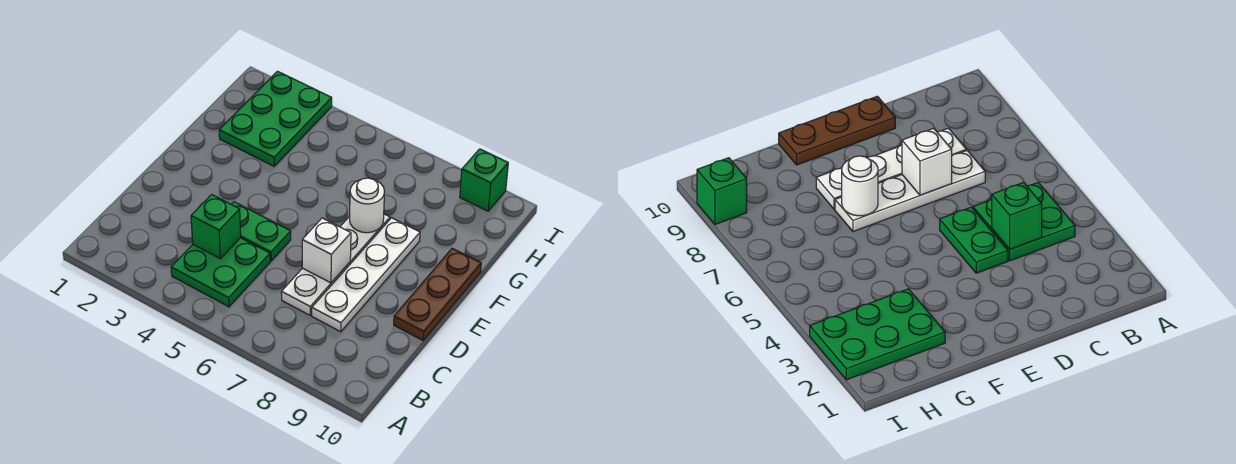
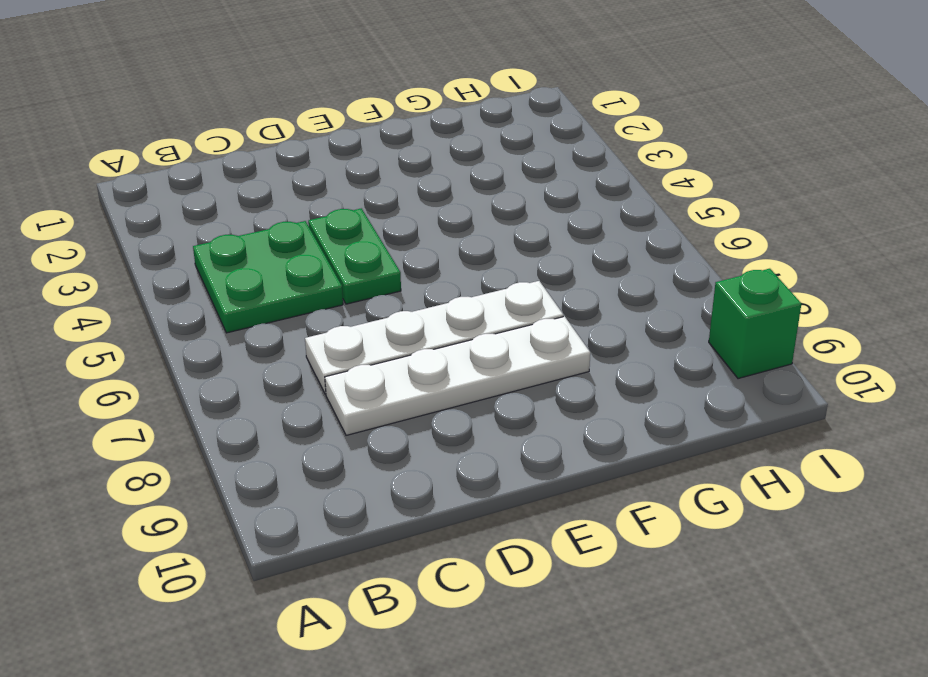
none -> brown 1x3 plate [394,248,481,340]
none -> green 2x3 plate [219,71,332,166]

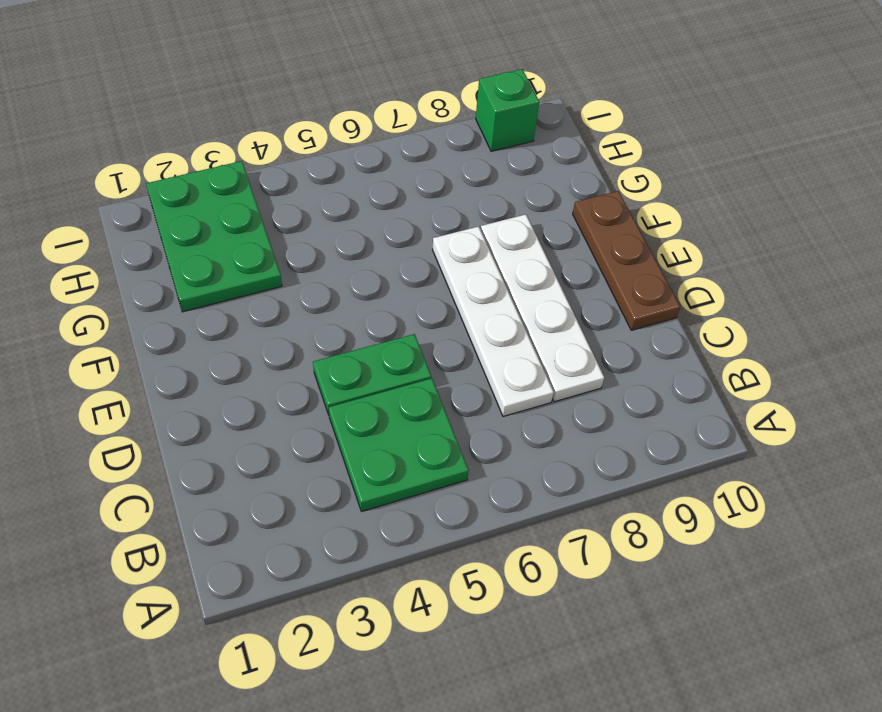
none -> green 1x1 brick [191,194,241,259]
none -> white 1x1 brick [302,218,351,283]

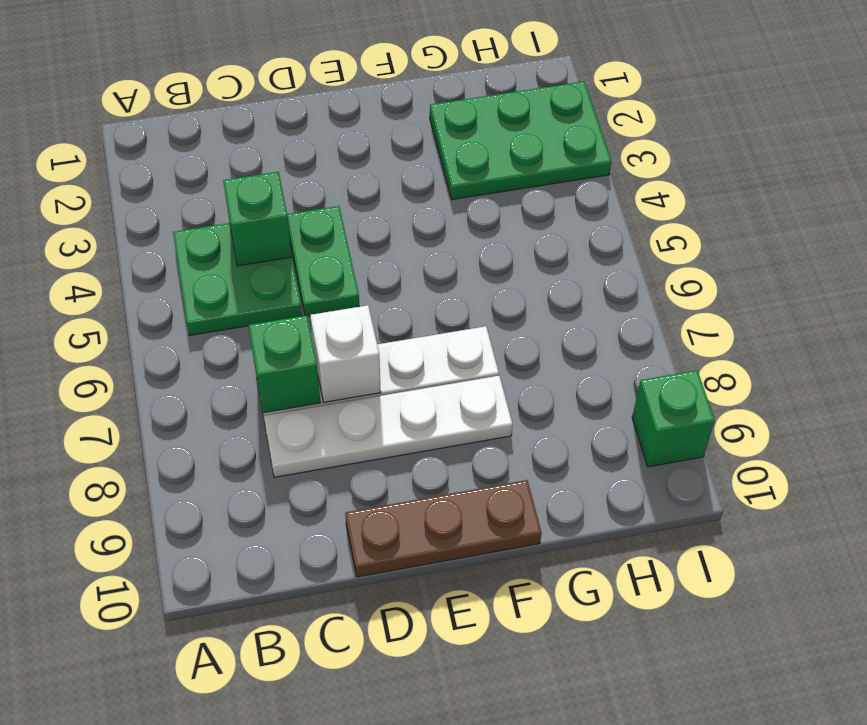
green 1x1 brick [249,315,321,413] -> none
none -> white 1x1 round brick [350,178,385,233]

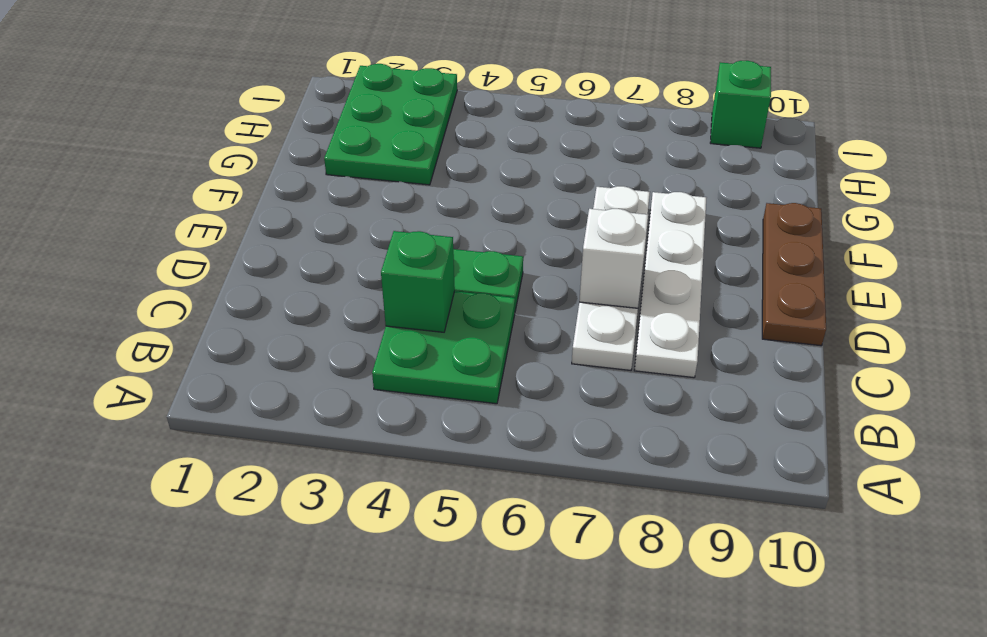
none -> white 1x1 round brick [350,178,385,233]

